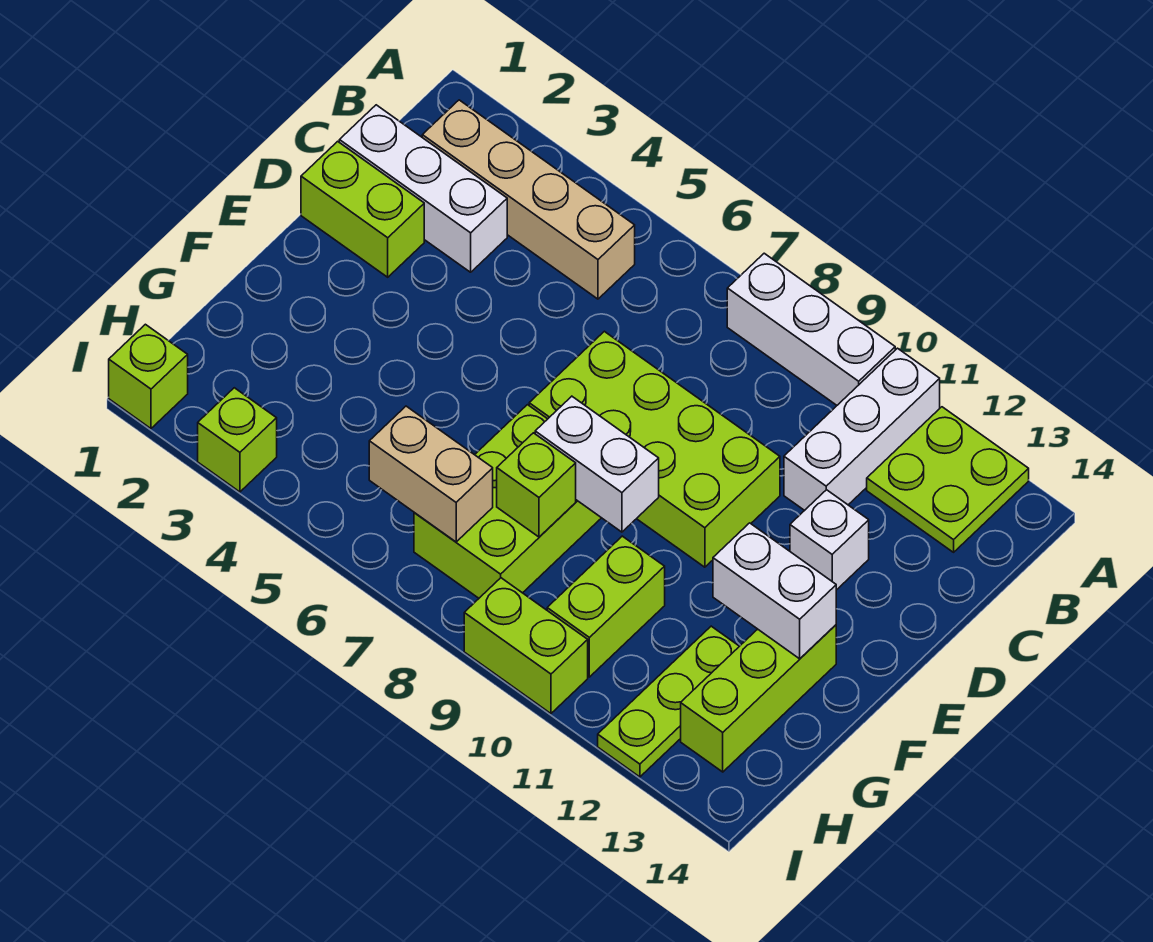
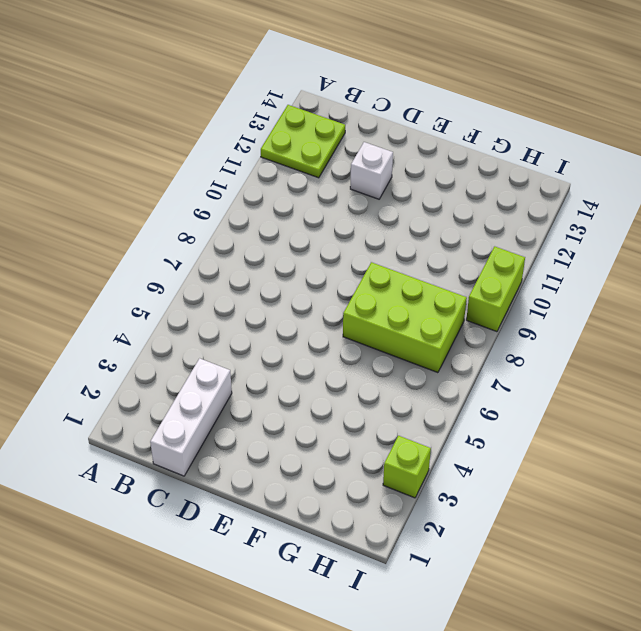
none -> white 1x3 brick [727,253,895,405]
none -> white 1x3 brick [784,348,940,510]
none -> tan 1x4 brick [422,100,635,299]

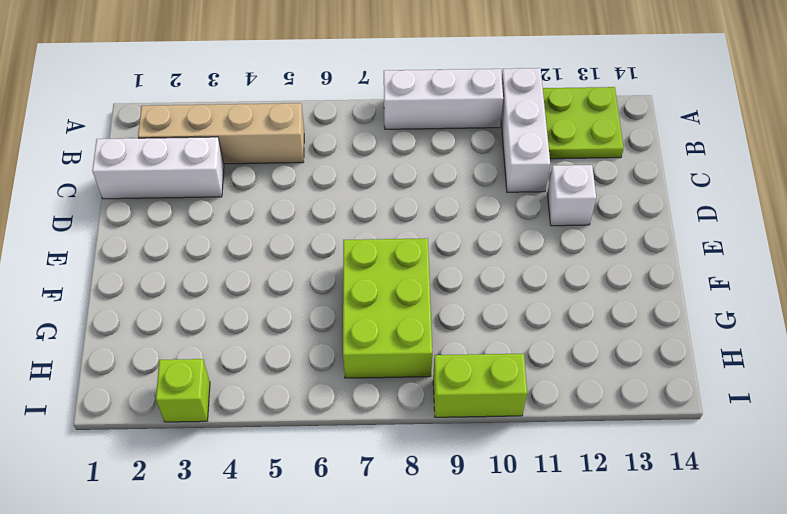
none -> lime 1x2 brick [301,141,424,277]
none -> lime 2x4 brick [529,331,780,567]
none -> lime 1x3 brick [681,625,836,772]

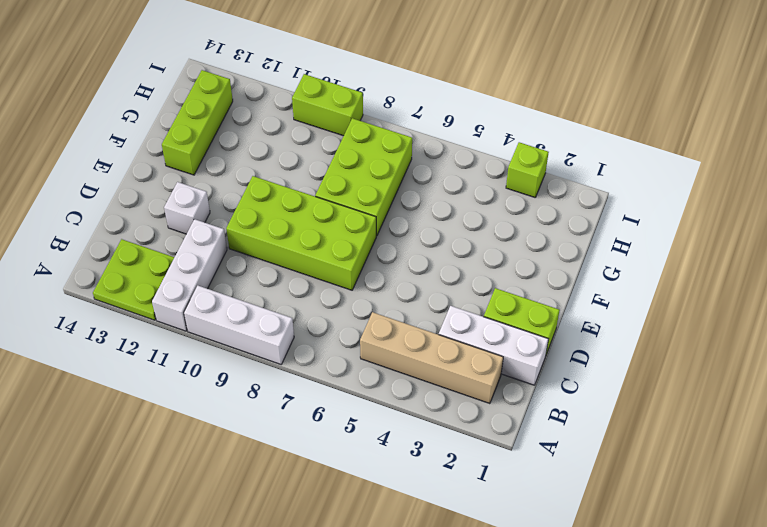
none -> lime 1x2 brick [547,536,665,677]
none -> lime 1x3 plate [598,626,739,777]
none -> lime 1x1 brick [109,324,188,428]

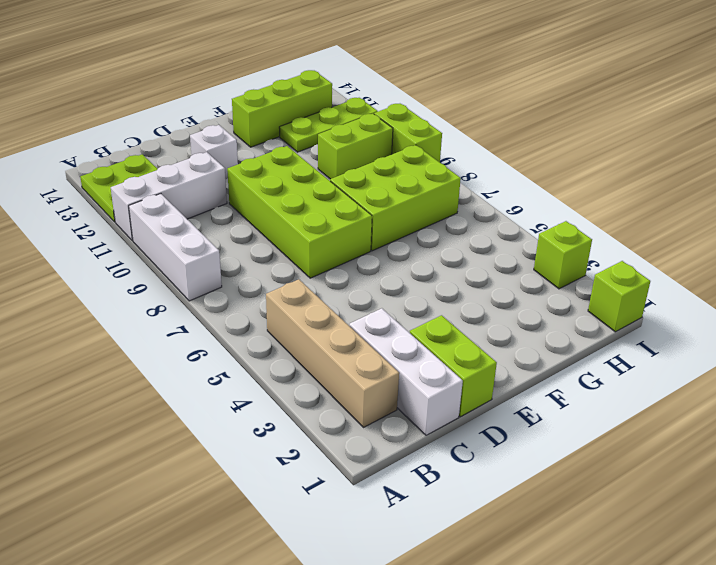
none -> white 1x2 brick [535,396,659,532]
none -> white 1x2 brick [713,523,836,659]
none -> lime 1x1 brick [497,433,576,537]

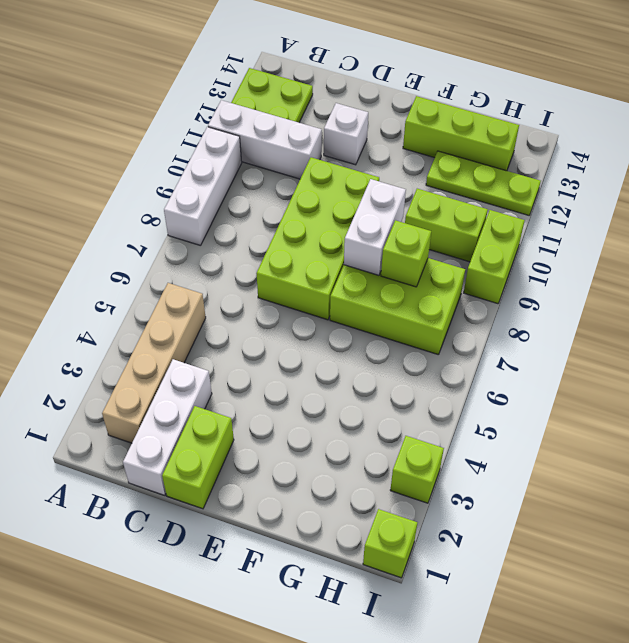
none -> white 1x2 brick [713,523,836,659]
none -> tan 1x2 brick [369,406,493,542]

